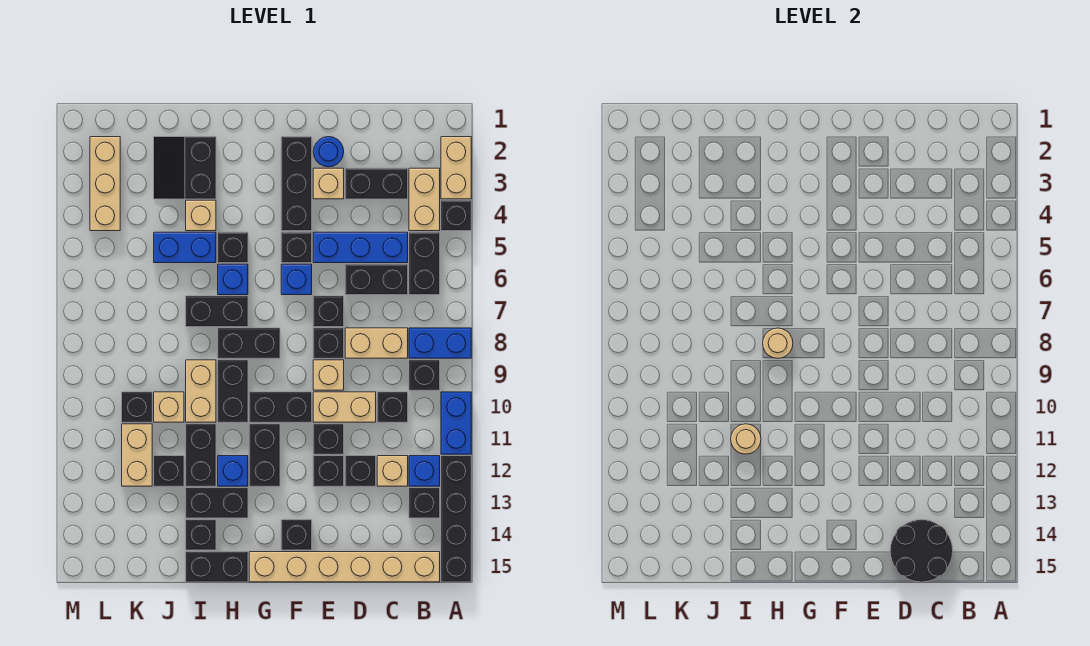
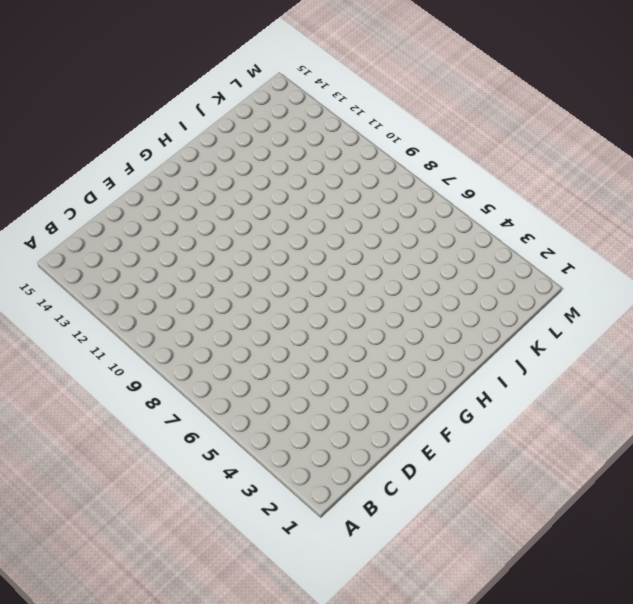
none -> tan 1x2 brick [441,137,471,199]
none -> black 1x1 brick [441,200,471,231]
none -> blue 1x2 brick [409,328,471,358]
none -> blue 1x2 brick [441,392,471,454]

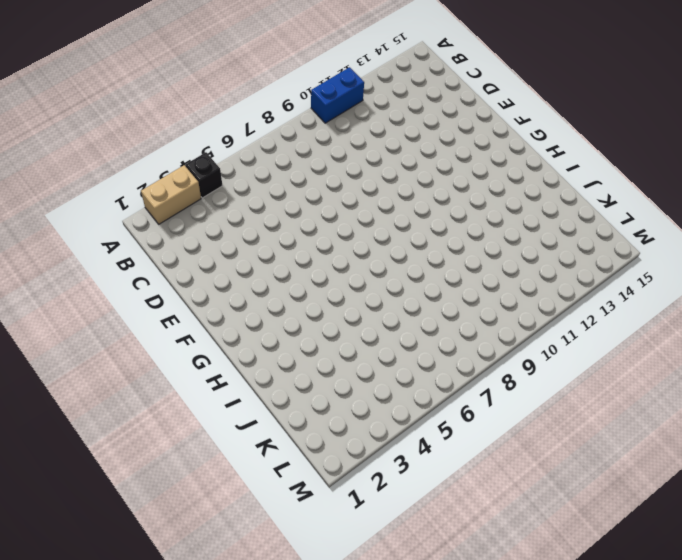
none -> blue 1x2 brick [409,328,471,358]
none -> black 1x4 brick [441,456,471,582]
none -> tan 1x2 brick [409,168,440,231]
none -> black 1x2 brick [409,232,440,295]

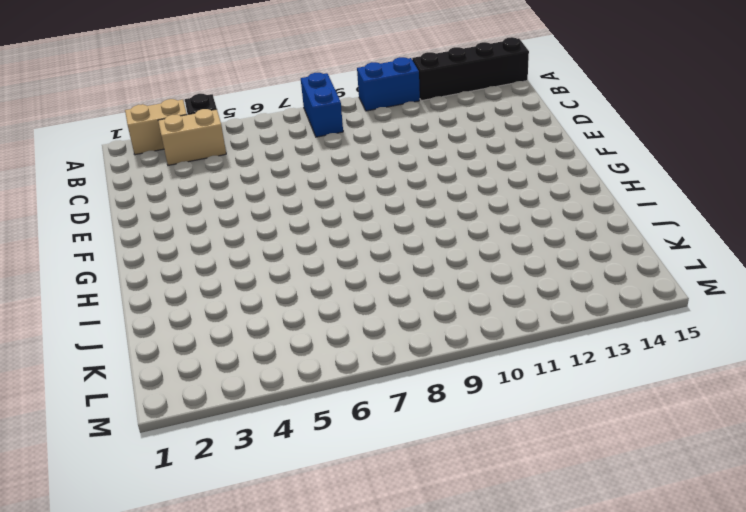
none -> black 1x2 brick [409,232,440,295]
none -> black 1x1 brick [409,360,440,390]
none -> blue 1x1 brick [409,456,440,486]
none -> black 1x1 brick [409,488,440,518]

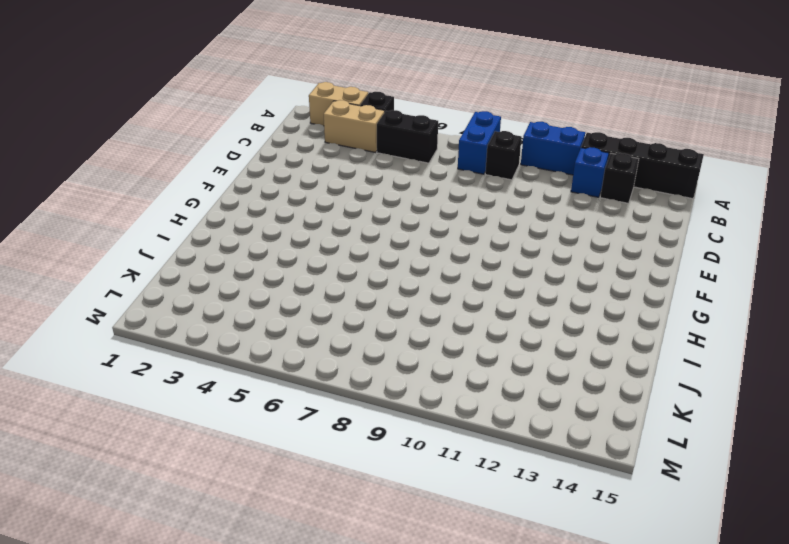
none -> tan 1x6 brick [249,552,440,582]
none -> black 1x2 brick [345,168,408,199]
none -> blue 1x3 brick [313,232,408,263]
none -> black 1x2 brick [345,264,408,295]

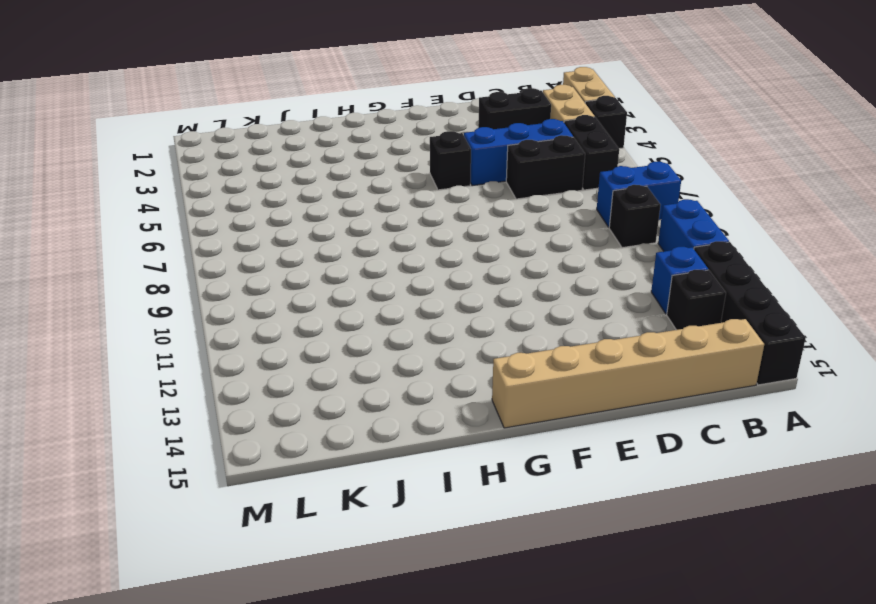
none -> tan 1x2 brick [345,328,408,358]
none -> black 1x1 brick [377,392,408,422]
none -> tan 1x1 brick [377,456,408,486]
none -> tan 1x2 brick [313,392,376,422]

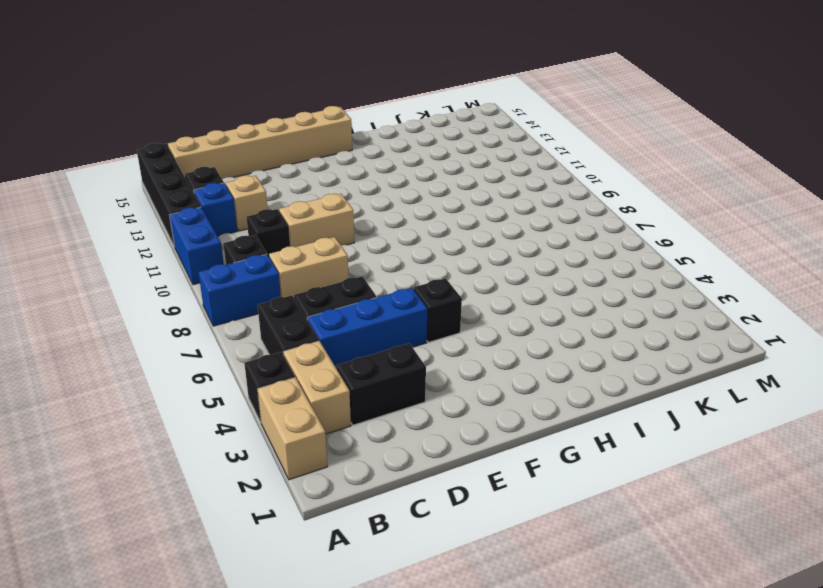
none -> black 1x1 brick [345,456,376,486]
none -> blue 1x1 round brick [313,137,344,167]
none -> tan 1x1 brick [313,168,344,199]
none -> black 1x1 brick [313,296,344,327]

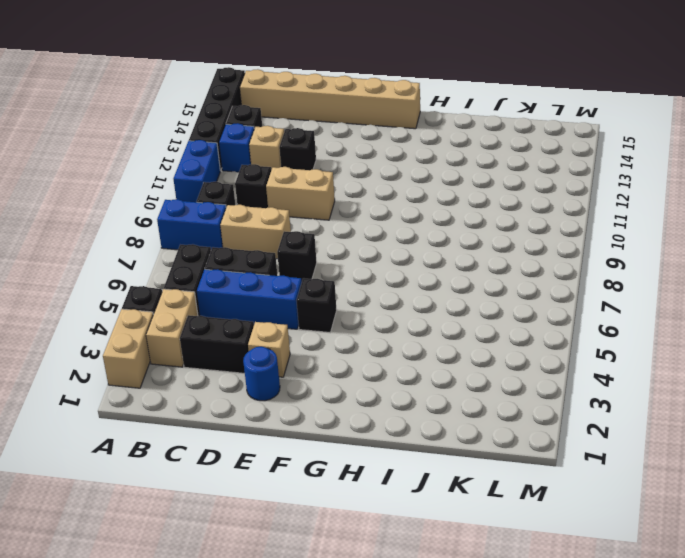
none -> black 1x1 brick [313,328,344,358]
none -> tan 1x1 brick [313,360,344,390]
none -> black 1x1 brick [313,424,344,454]
none -> black 1x1 brick [313,456,344,486]

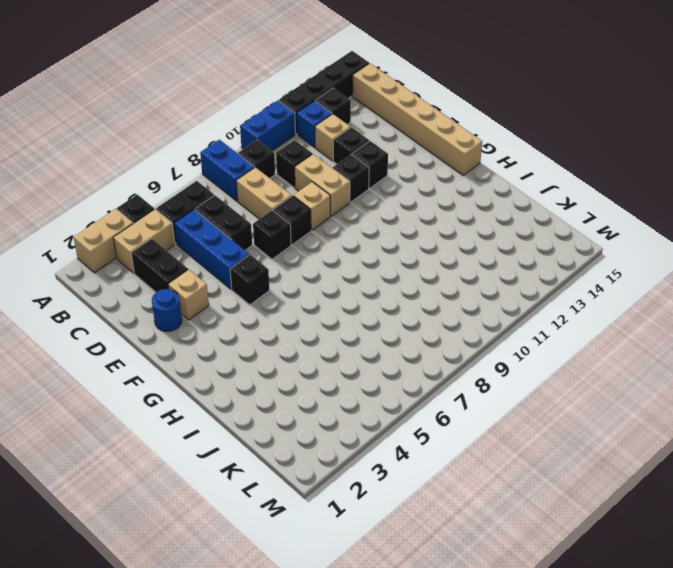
none -> black 1x3 brick [281,137,312,231]
none -> blue 1x1 brick [281,264,312,295]
none -> black 1x2 brick [249,392,312,422]
none -> black 1x1 brick [281,520,312,550]

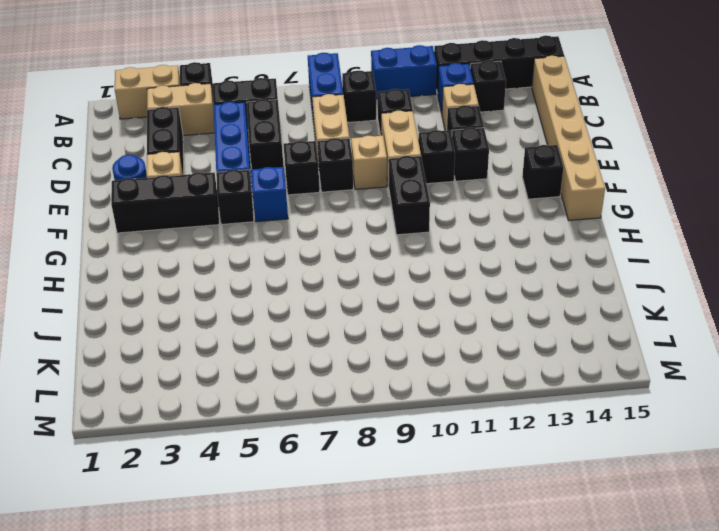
none -> black 1x2 brick [218,328,280,358]
none -> black 1x2 brick [249,424,280,486]
none -> black 1x1 brick [218,232,248,263]
none -> blue 1x1 brick [218,264,248,295]

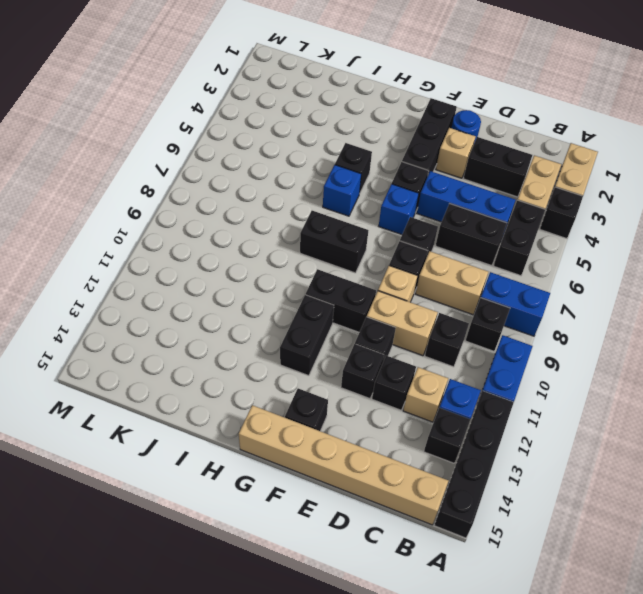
none -> black 1x2 brick [186,296,248,327]
none -> black 1x2 brick [218,360,248,422]
none -> blue 1x1 brick [218,456,248,486]
none -> black 1x2 brick [186,488,248,518]

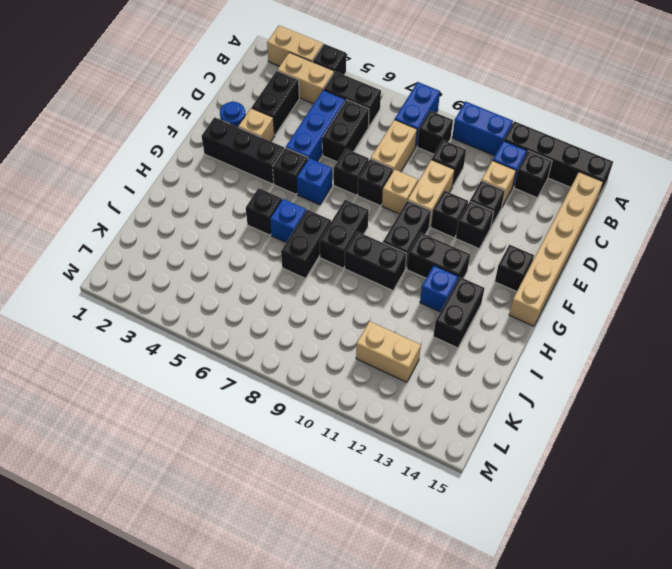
none -> black 1x2 brick [186,552,248,582]
none -> black 2x2 slope [154,137,216,199]
none -> tan 1x1 brick [186,200,216,231]
none -> blue 1x2 brick [154,232,216,263]

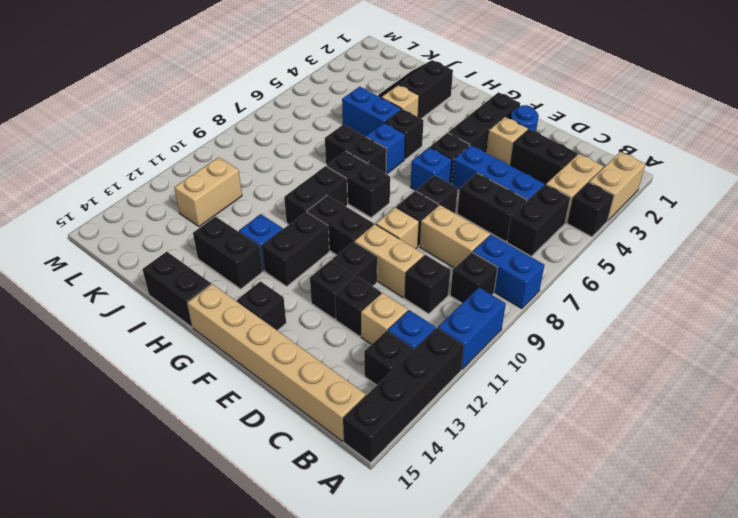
none -> tan 1x2 brick [186,360,216,422]
none -> black 1x2 brick [186,424,216,486]
none -> black 1x1 brick [186,520,216,550]
none -> tan 1x1 brick [154,392,184,422]

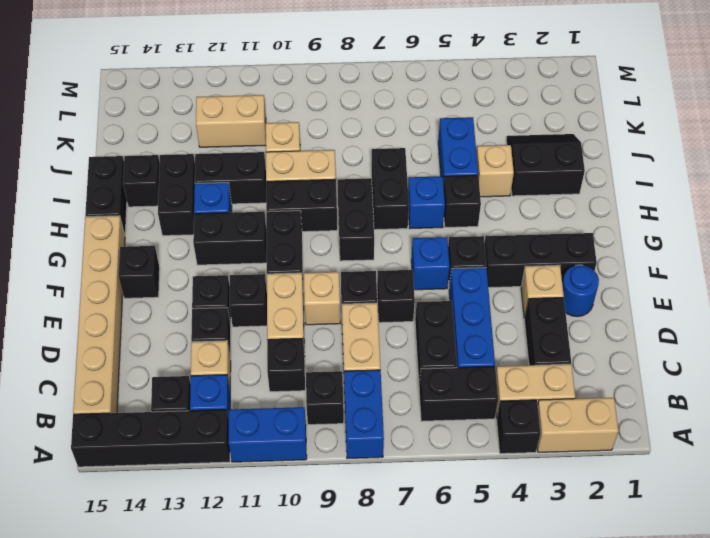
none -> black 1x1 brick [154,456,184,486]
none -> black 1x1 brick [122,392,152,422]
none -> tan 1x3 brick [90,137,120,231]
none -> black 2x2 round brick [890,520,953,582]

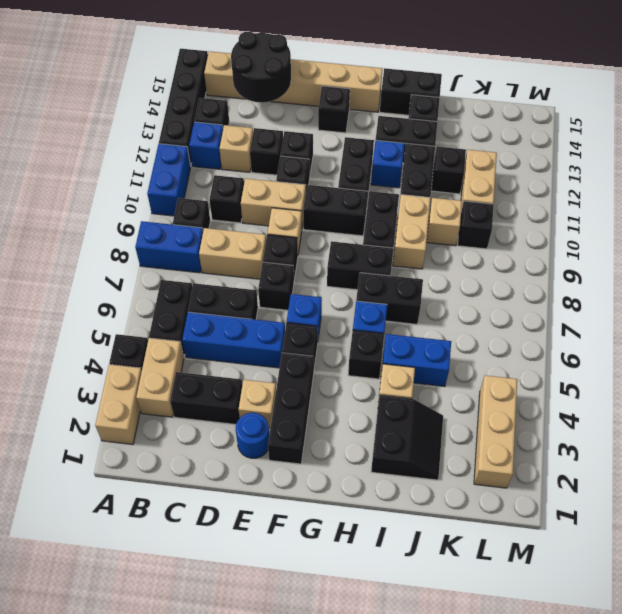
none -> tan 1x1 round brick [763,328,793,358]
none -> tan 1x1 round brick [731,424,761,454]

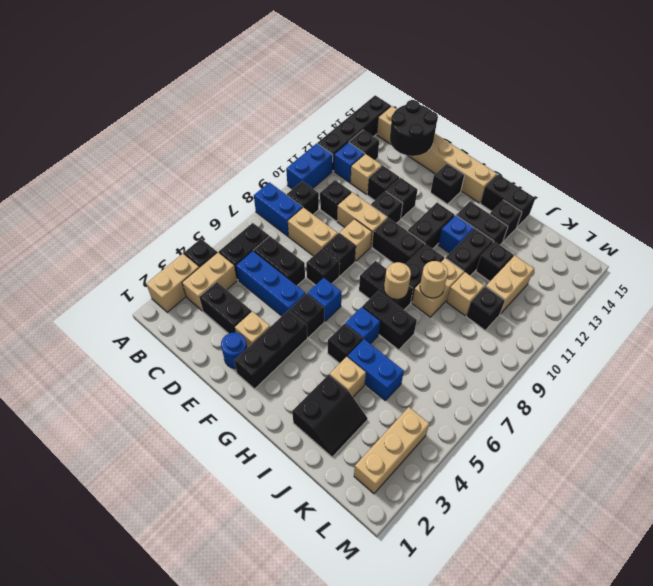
tan 1x1 round brick [420,261,448,298] -> tan 1x1 round brick moved to [731,424,761,454]

